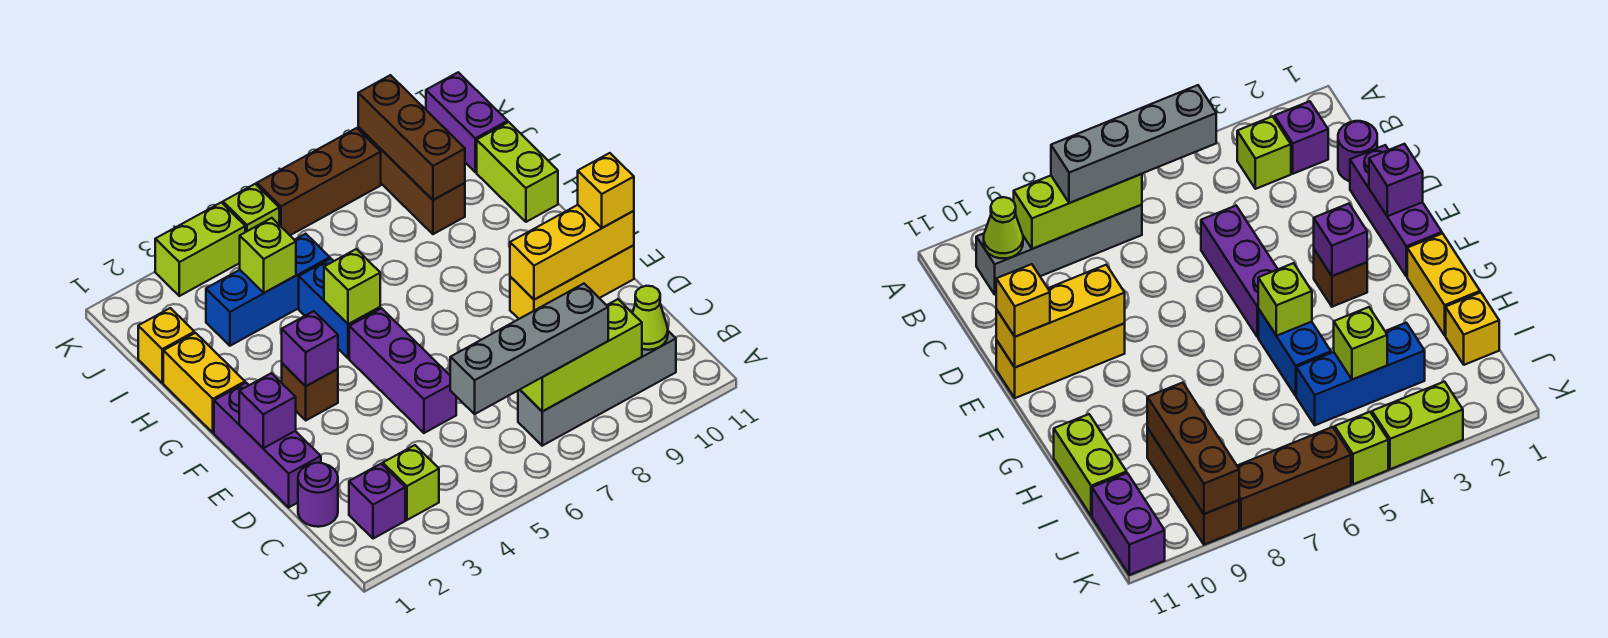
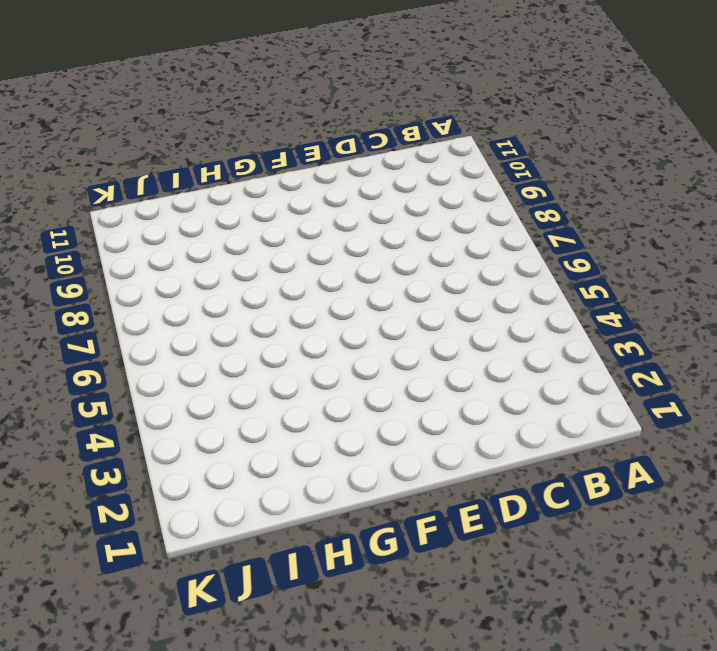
none -> purple 1x1 brick [349,464,405,539]
none -> lime 1x1 brick [383,445,439,520]
none -> grey 1x4 brick [518,331,676,446]

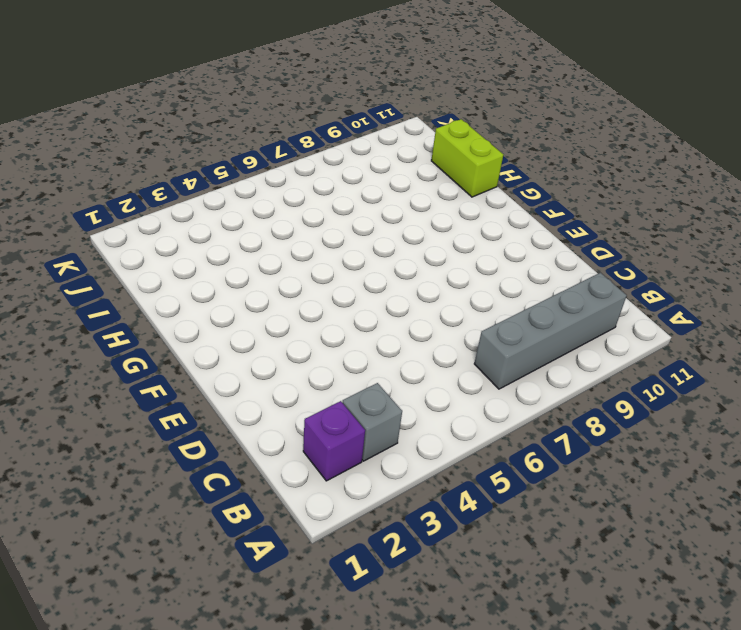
grey 1x1 brick [342,383,402,461] -> lime 1x1 brick [383,445,439,520]
none -> purple 1x1 round brick [298,463,338,527]
none -> purple 1x3 brick [214,383,321,507]
none -> purple 1x3 brick [349,308,456,433]

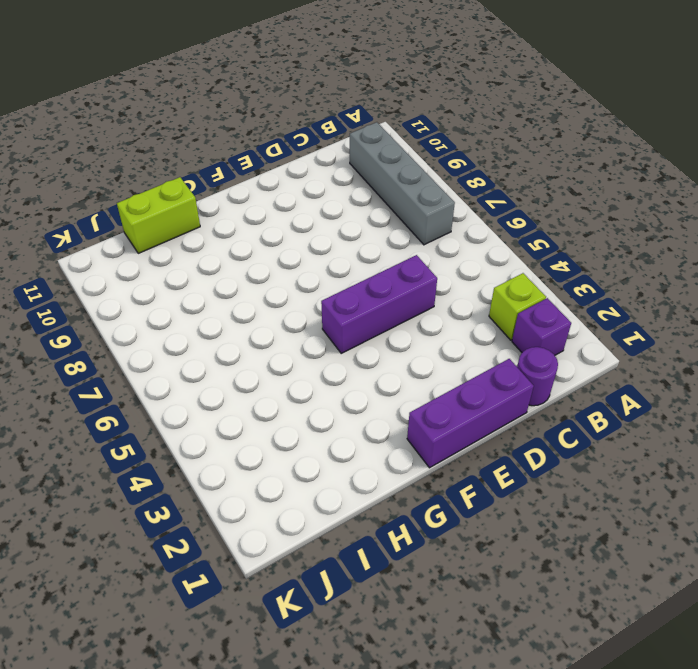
none -> yellow 1x3 brick [510,245,634,319]
none -> brown 1x1 brick [282,363,338,420]
none -> yellow 1x2 brick [163,333,245,433]

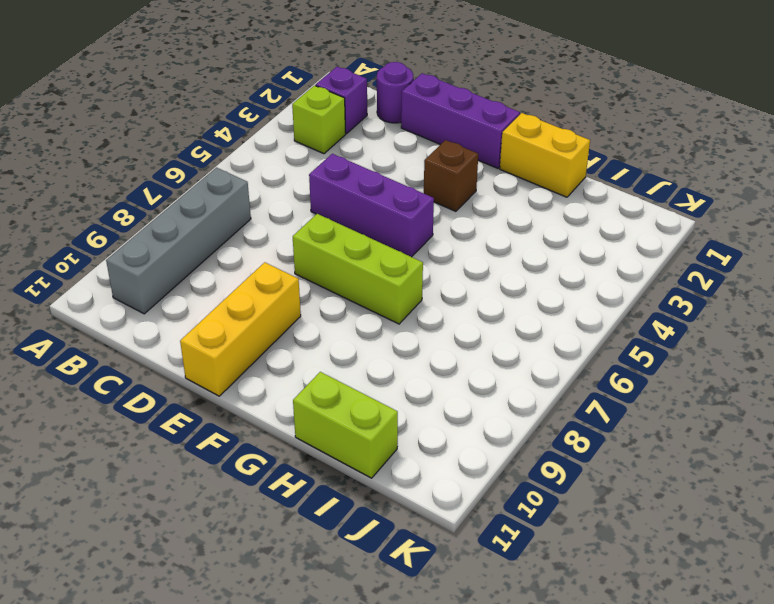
lime 1x3 brick [293,214,423,324] -> lime 1x3 brick turned to [520,299,642,411]
none -> blue 1x2 brick [299,259,380,358]
none -> yellow 1x1 brick [138,308,194,383]
none -> blue 1x3 brick [206,234,330,346]

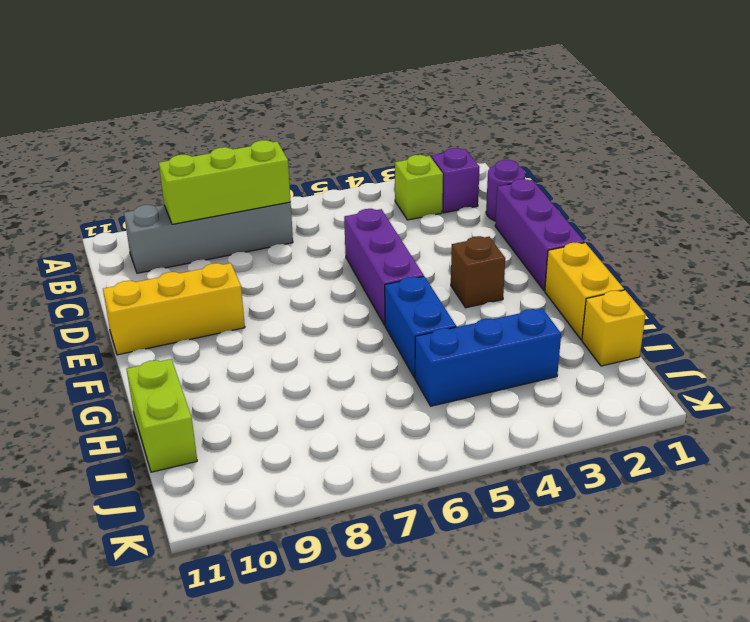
none -> brown 1x3 brick [358,127,465,234]
none -> purple 1x2 brick [426,72,508,172]
none -> lime 1x2 brick [155,202,245,296]

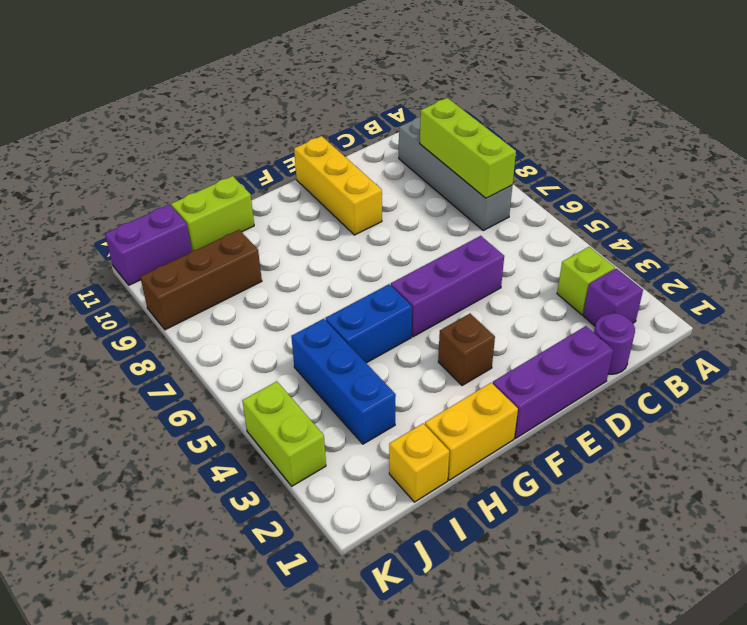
none -> lime 1x1 brick [223,184,279,232]
none -> brown 1x3 brick [257,128,381,235]
none -> lime 1x1 cone [633,286,668,350]

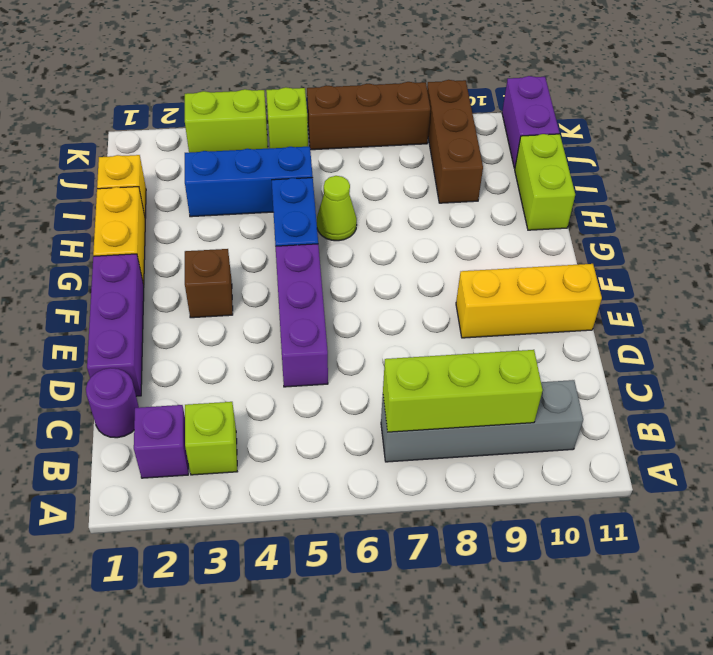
lime 1x1 cone [317,176,357,241] -> lime 1x1 cone moved to [633,286,668,350]
none -> purple 1x1 brick [239,373,296,448]
none -> yellow 1x3 brick [510,205,634,300]
none -> purple 1x1 brick [282,311,338,386]

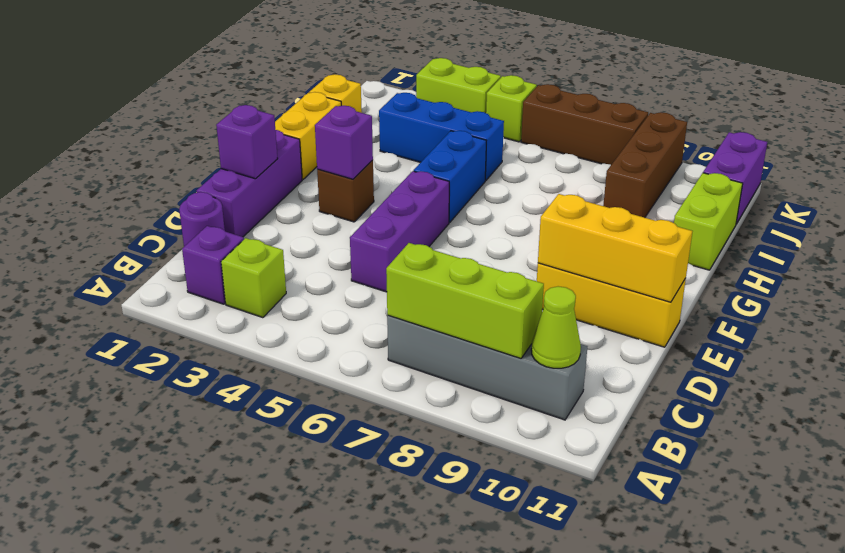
none -> lime 1x1 brick [324,249,380,324]
none -> lime 1x1 brick [240,218,296,293]
none -> brown 1x3 brick [358,75,465,200]

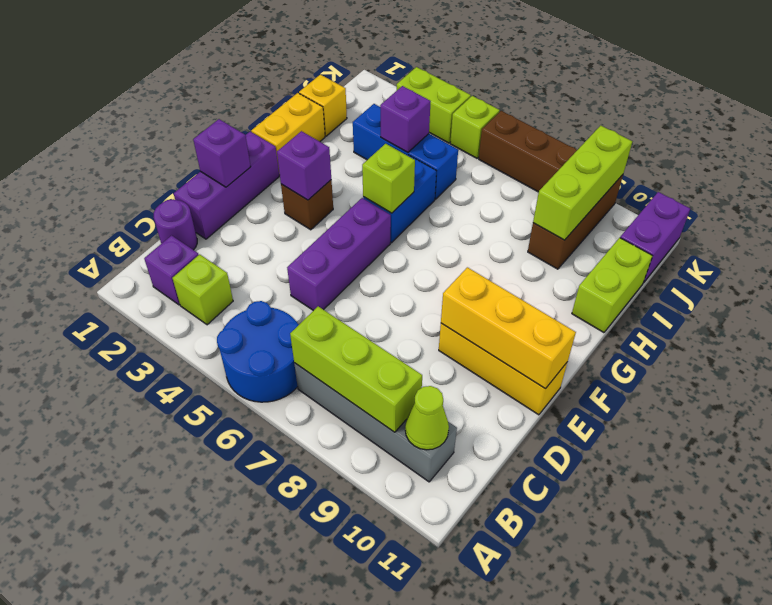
blue 2x2 round brick [217,301,299,402] -> none
purple 1x1 brick [380,86,431,152] -> lime 1x1 brick [240,218,296,293]
lime 1x3 brick [533,125,632,240] -> brown 1x3 brick [358,75,465,200]
none -> grey 1x4 brick [450,284,608,414]
none -> yellow 1x1 brick [578,153,634,228]

